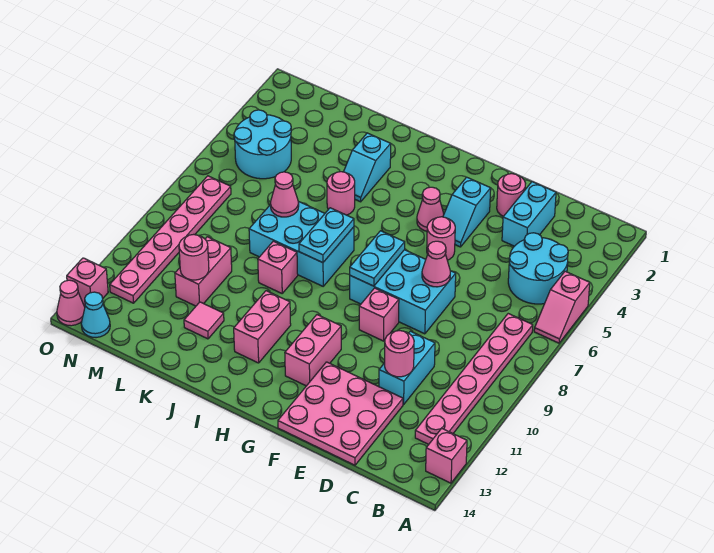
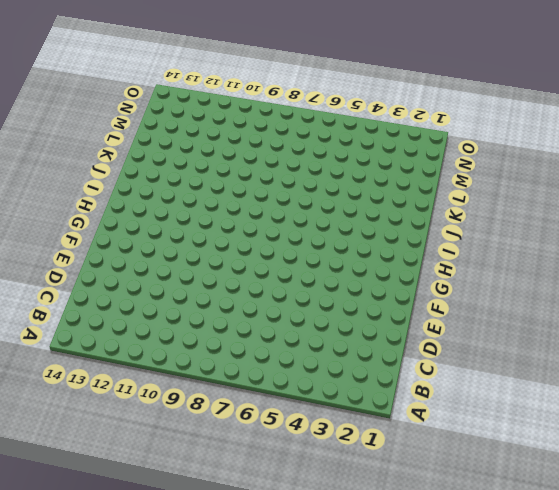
none -> pink 1x2 slope [534,271,590,343]
none -> pink 1x1 brick [426,428,467,483]
none -> cyan 2x2 round brick [508,233,568,304]
none -> pink 1x6 plate [415,314,533,444]

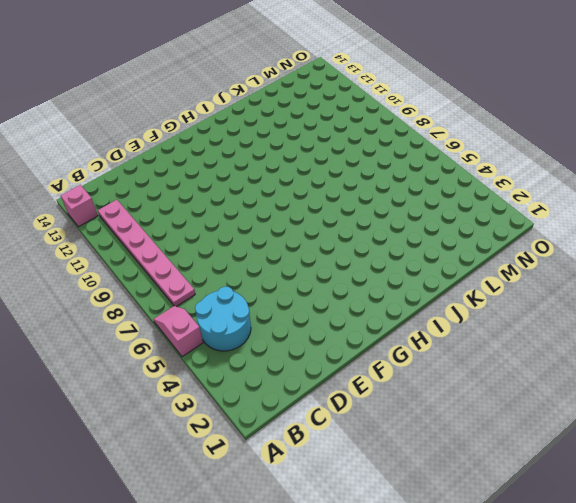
none -> cyan 1x2 brick [502,182,556,246]
none -> cyan 1x2 brick [379,331,435,405]
none -> pink 3x3 plate [278,362,403,465]
none -> pink 1x1 round brick [497,174,526,216]

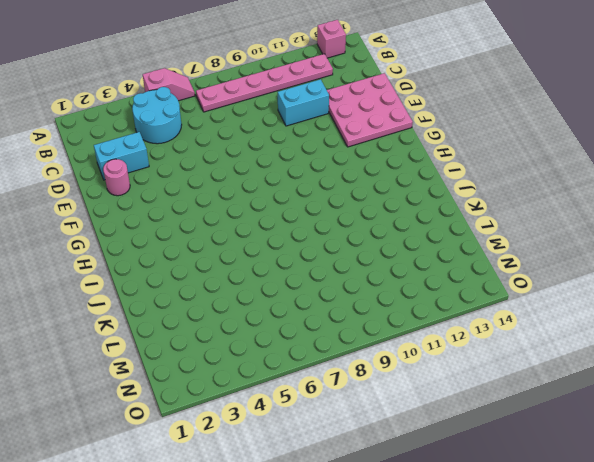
none -> cyan 2x3 brick [350,250,456,334]
none -> cyan 1x2 slope [443,177,491,247]
none -> pink 1x1 round brick [427,217,455,260]
none -> pink 1x1 brick [359,288,399,341]

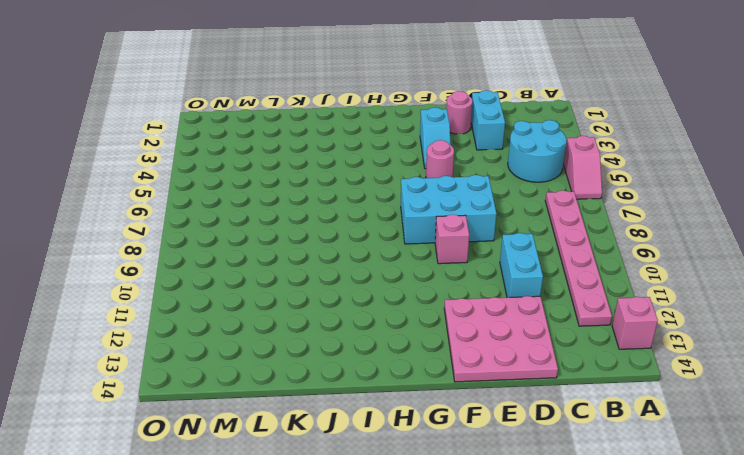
none -> pink 1x1 cone [417,187,444,231]
none -> pink 1x2 brick [285,315,341,386]
none -> cyan 2x3 brick [249,201,354,286]
none -> pink 1x2 brick [234,291,291,363]

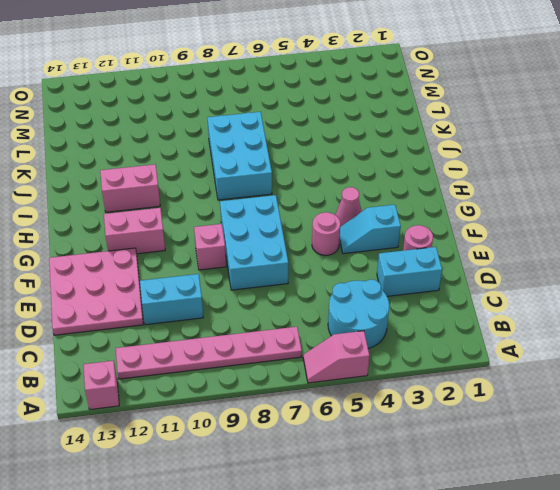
none -> cyan 1x2 slope [344,133,391,202]
none -> pink 1x1 round brick [327,172,355,215]
none -> pink 1x1 brick [258,241,298,293]
none -> pink 1x1 tile [184,302,224,339]

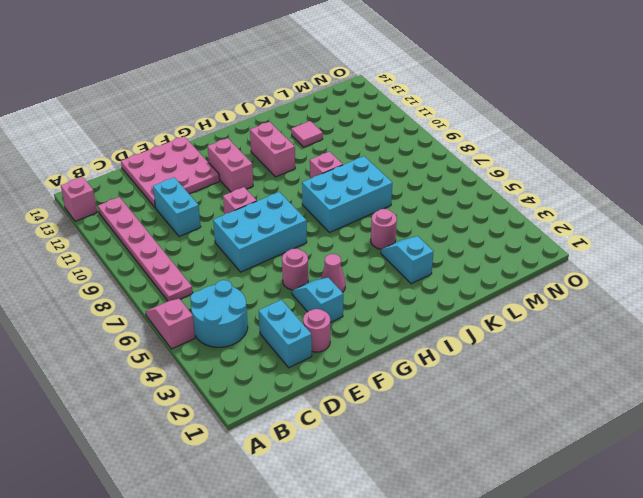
none -> pink 1x2 brick [175,237,232,306]
none -> cyan 2x2 round brick [234,110,291,179]
none -> pink 1x6 plate [110,176,231,303]
none -> cyan 1x1 cone [81,292,110,338]

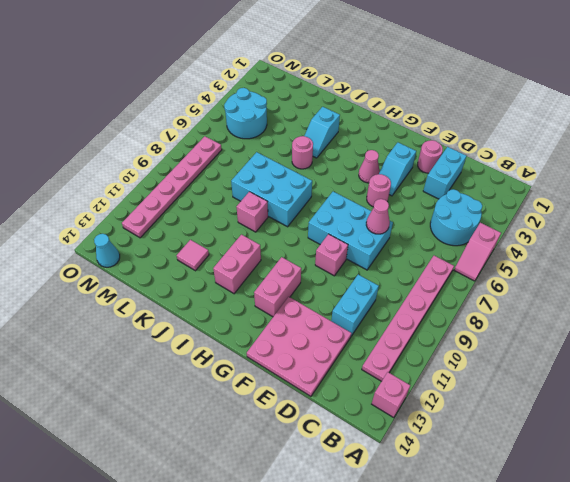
none -> pink 1x2 brick [175,237,232,306]
none -> pink 1x1 brick [67,258,108,307]
none -> pink 1x1 cone [57,280,85,326]
none -> pink 1x1 round brick [385,331,414,377]

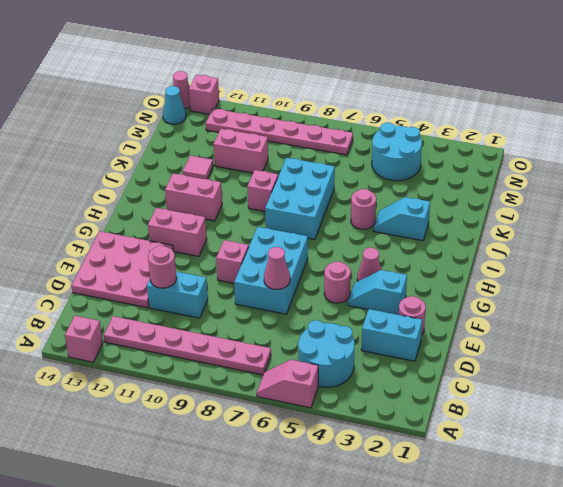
none -> cyan 1x2 plate [350,231,405,286]
none -> cyan 1x2 plate [299,208,354,263]
none -> pink 1x1 cone [270,172,299,217]
none -> pink 1x1 round brick [179,234,209,280]

